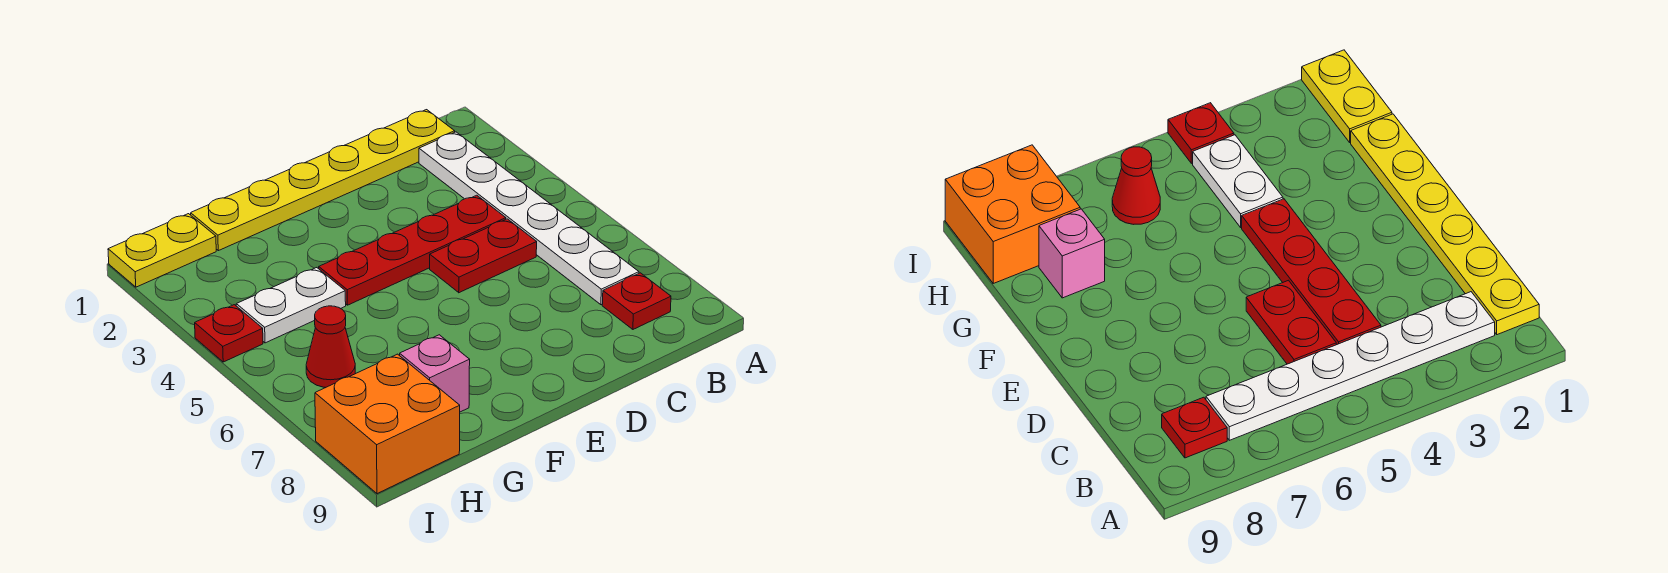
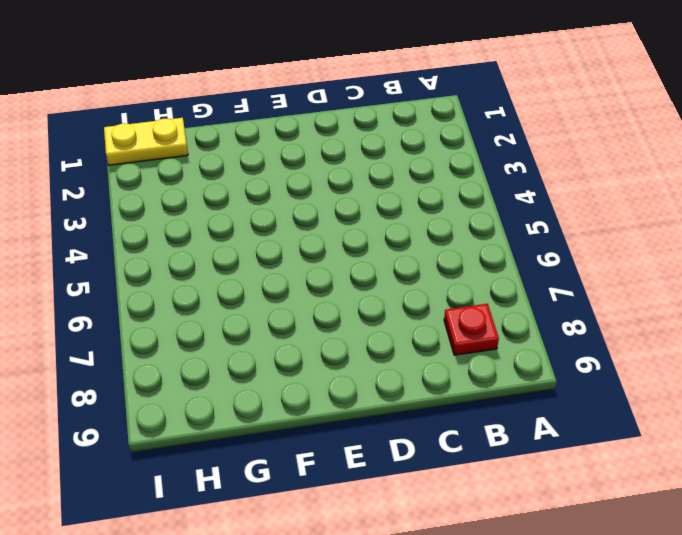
none -> yellow 1x6 plate [191,110,455,251]
none -> white 1x6 plate [419,132,639,305]

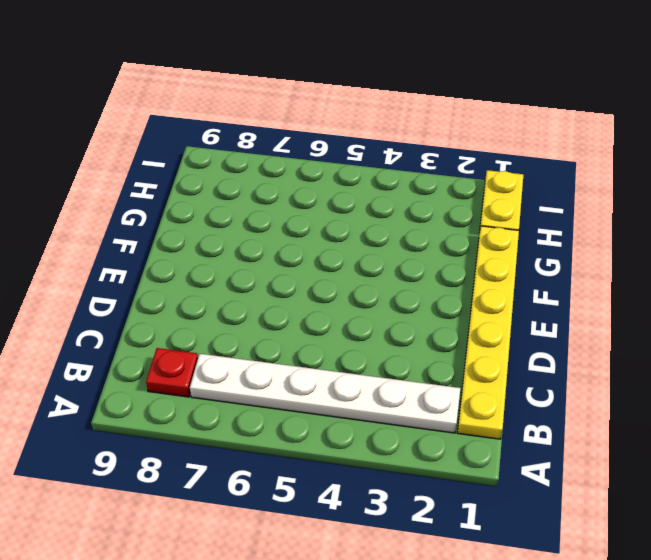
none -> red 1x4 plate [319,195,506,305]
none -> red 1x2 plate [430,219,537,293]

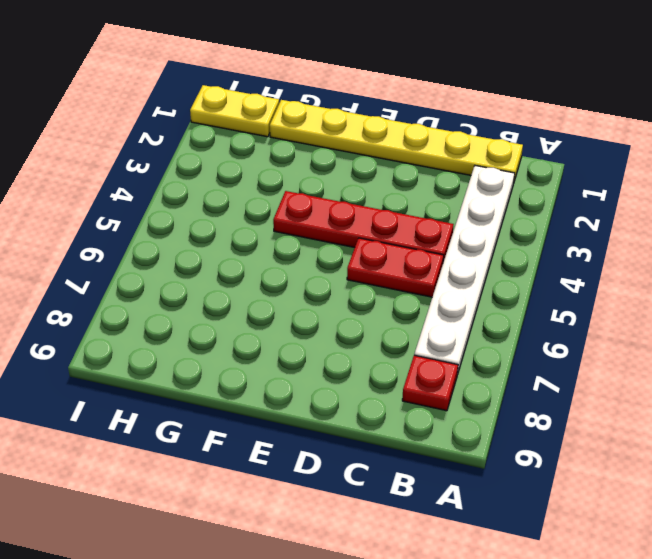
none -> white 1x2 plate [236,268,346,343]
none -> pink 1x1 brick [400,335,470,412]

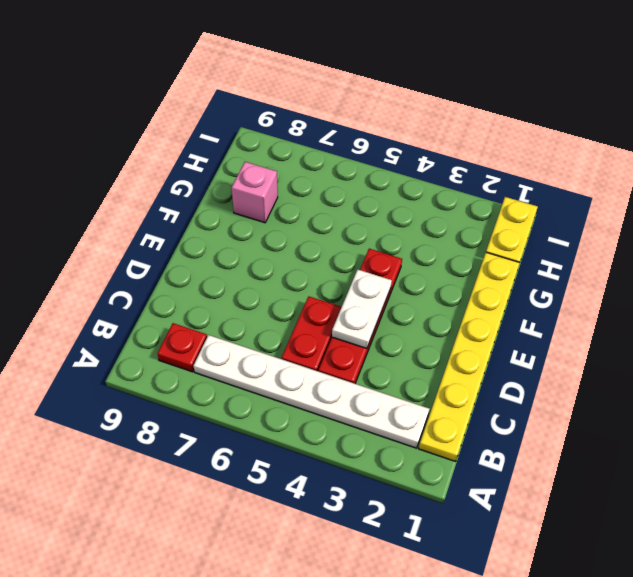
white 1x2 plate [332,270,392,348] -> white 1x2 plate moved to [236,268,346,343]
none -> red 1x1 cone [306,306,355,388]
none -> orange 2x2 brick [315,354,460,494]

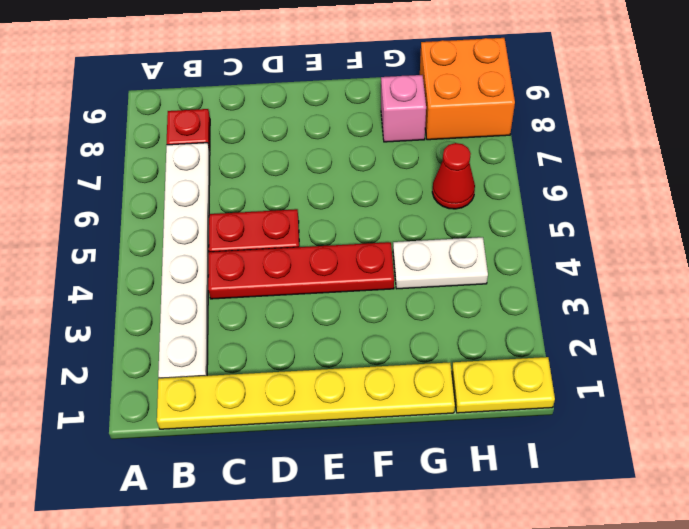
none -> red 1x1 plate [195,305,263,362]

